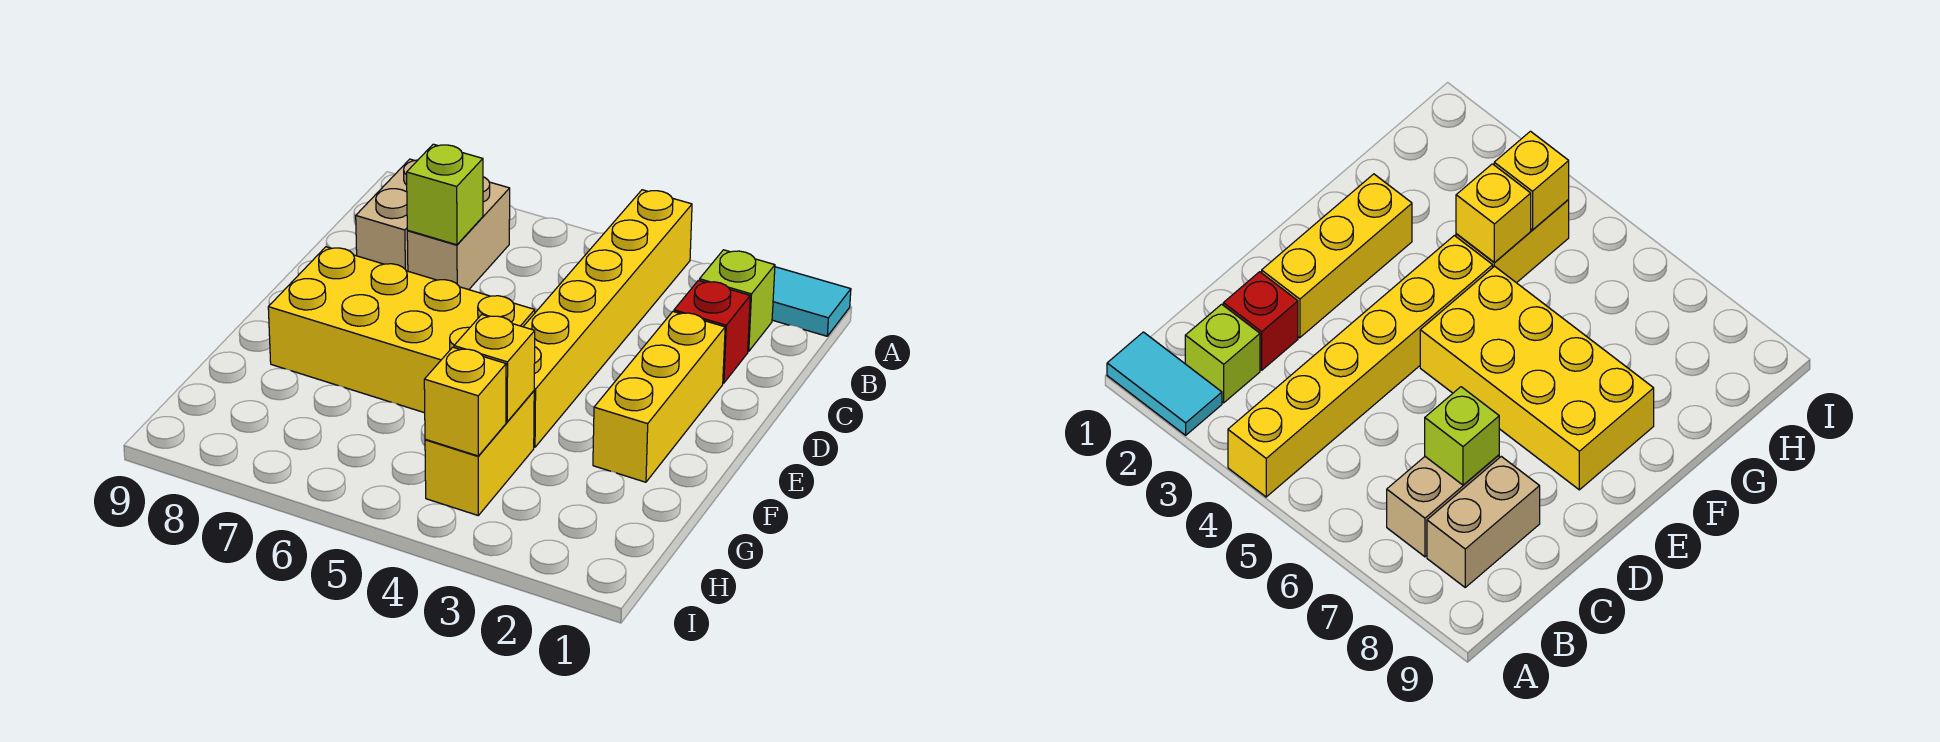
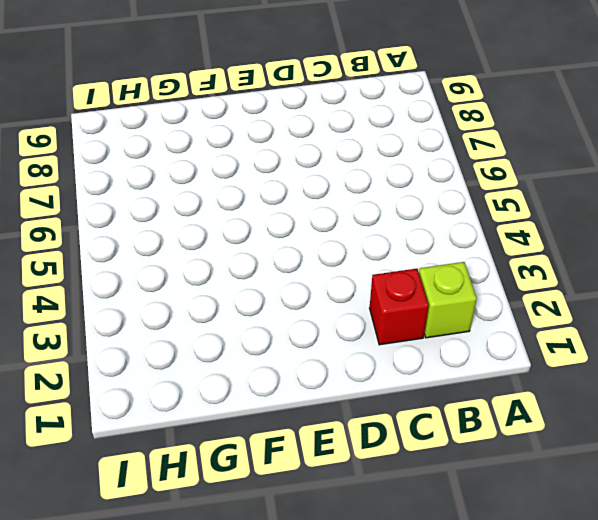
none -> cyan 1x2 tile [772,267,851,336]
none -> yellow 1x6 brick [523,190,692,447]
none -> tan 1x2 brick [407,177,510,290]

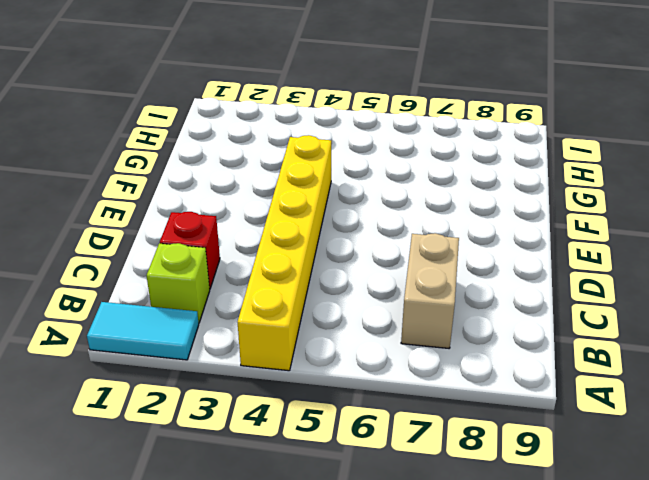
none -> tan 1x2 brick [356,159,418,271]
none -> yellow 1x3 brick [593,312,725,482]
none -> yellow 2x4 brick [268,247,535,413]

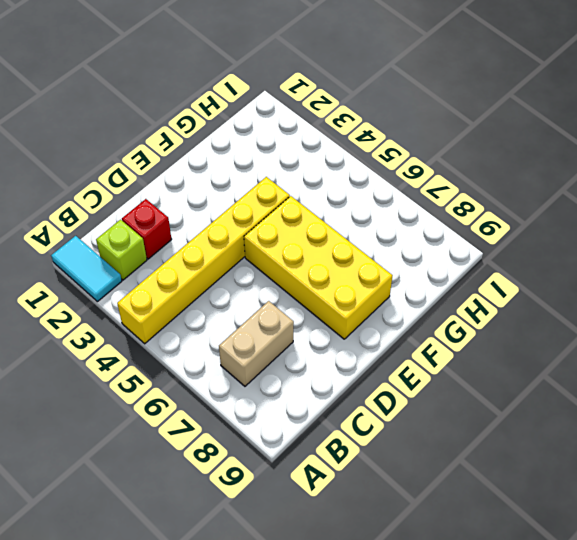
none -> tan 1x2 brick [356,159,418,271]
none -> yellow 1x3 brick [593,312,725,482]
none -> yellow 1x2 brick [425,391,534,515]

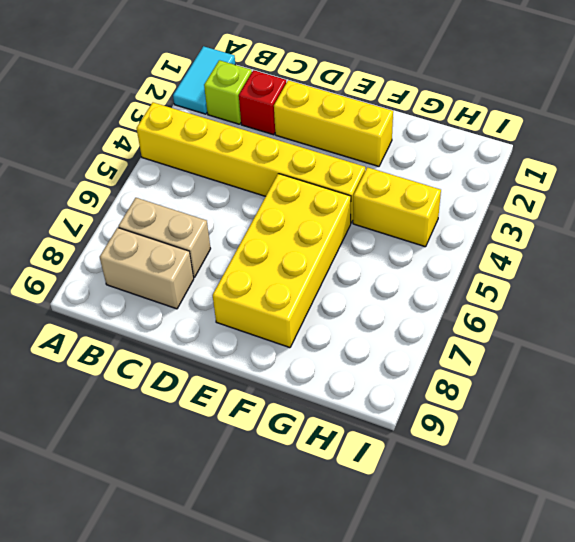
none -> lime 1x1 brick [407,144,483,245]
none -> yellow 1x1 brick [454,315,535,422]
none -> yellow 1x1 brick [424,347,506,456]

